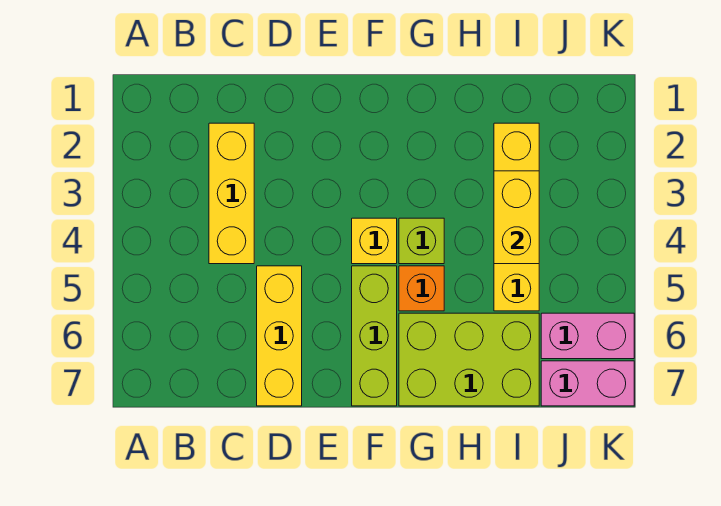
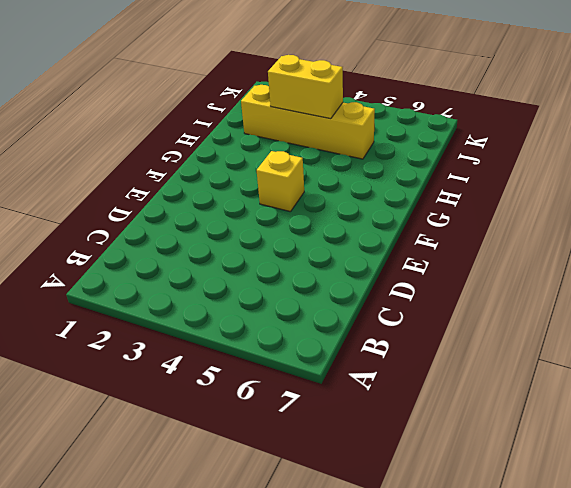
none -> yellow 1x3 brick [209,123,254,264]
none -> yellow 1x3 brick [257,266,302,406]

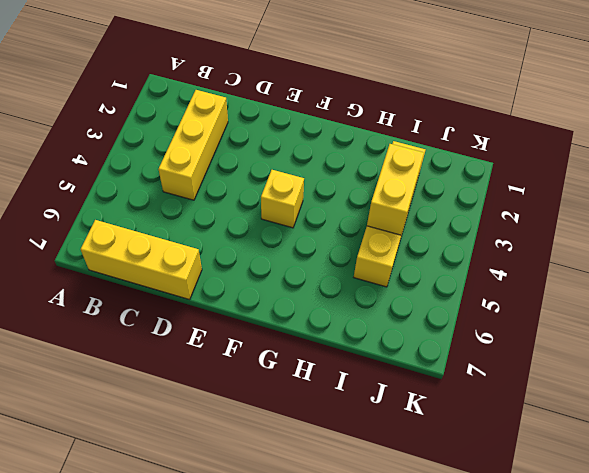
yellow 1x3 brick [81,220,202,300] -> yellow 1x3 brick turned to [257,266,302,406]
none -> lime 1x3 brick [352,266,397,406]
none -> lime 1x1 brick [399,218,444,264]

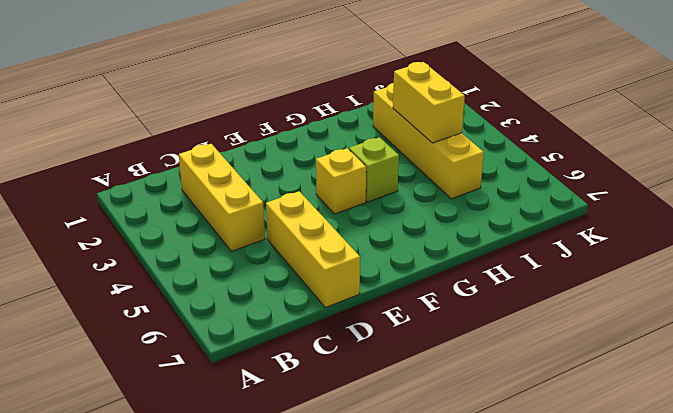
none -> lime 1x3 brick [352,266,397,406]
none -> orange 1x1 brick [399,266,444,311]

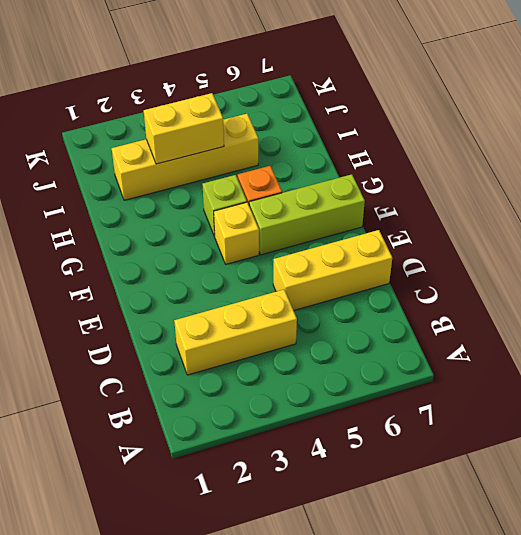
none -> lime 2x3 brick [399,313,539,406]
none -> pink 1x2 brick [541,313,634,359]

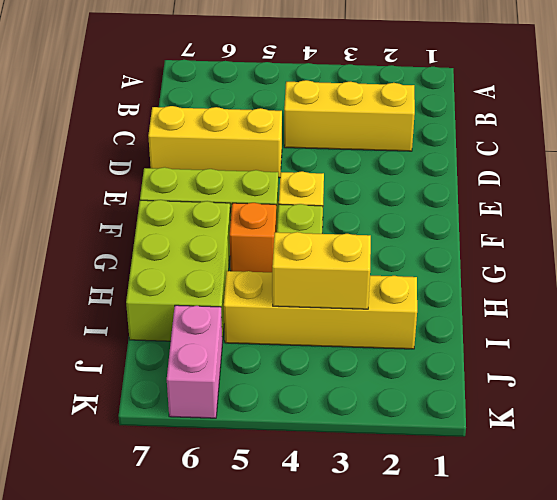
none -> pink 1x2 brick [541,361,634,406]

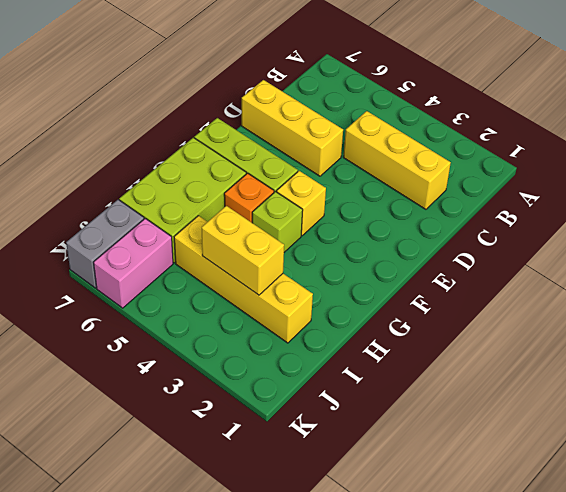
grey 1x2 brick [66,200,144,288] -> pink 1x2 brick [541,361,634,406]

